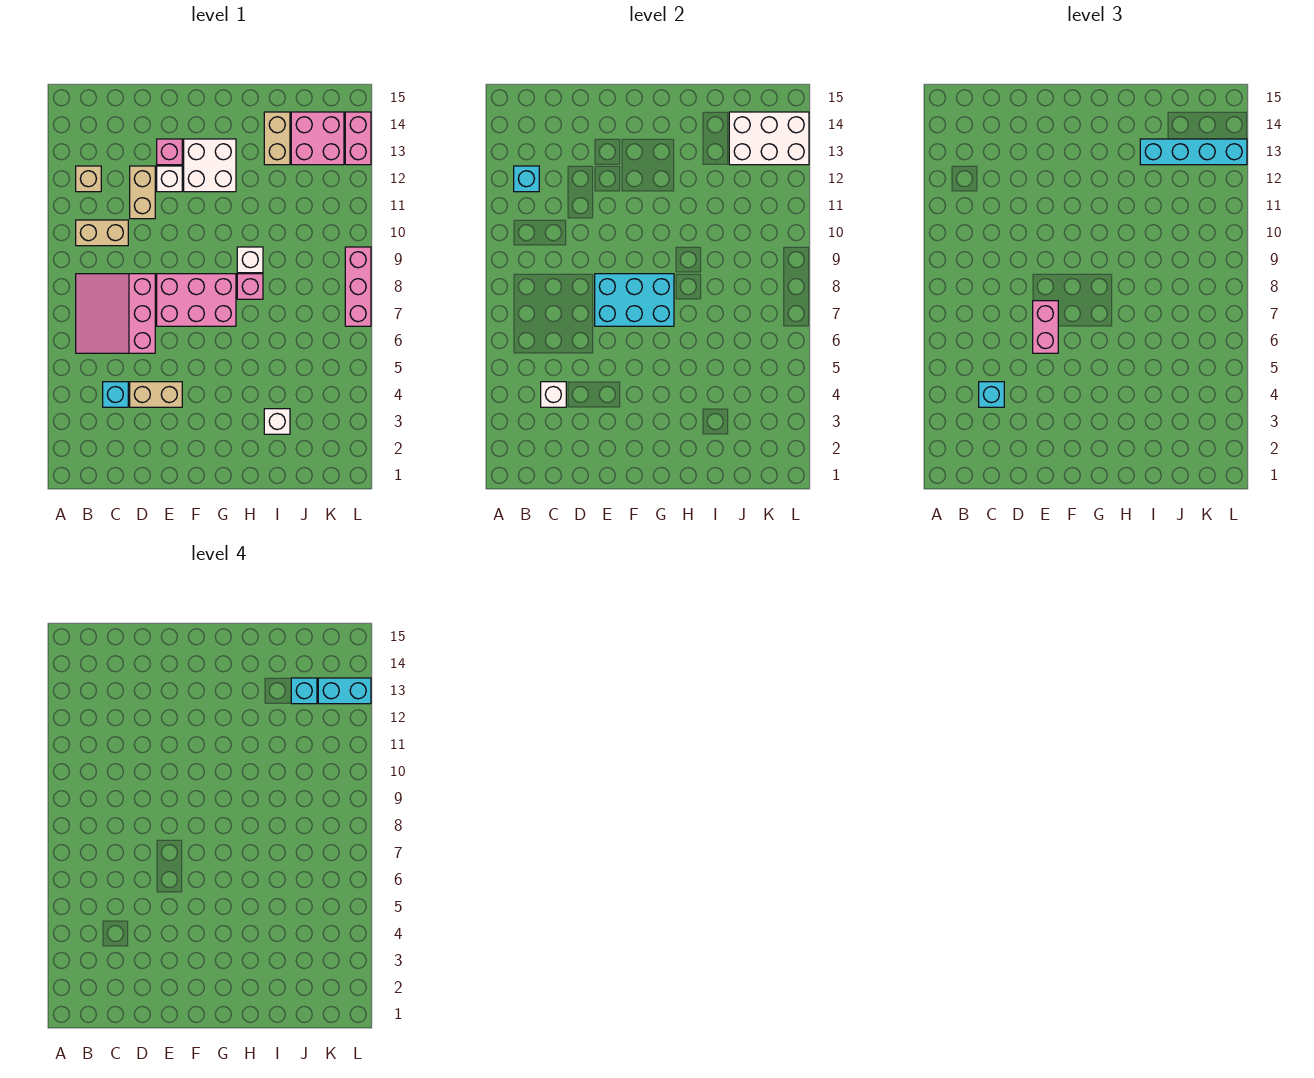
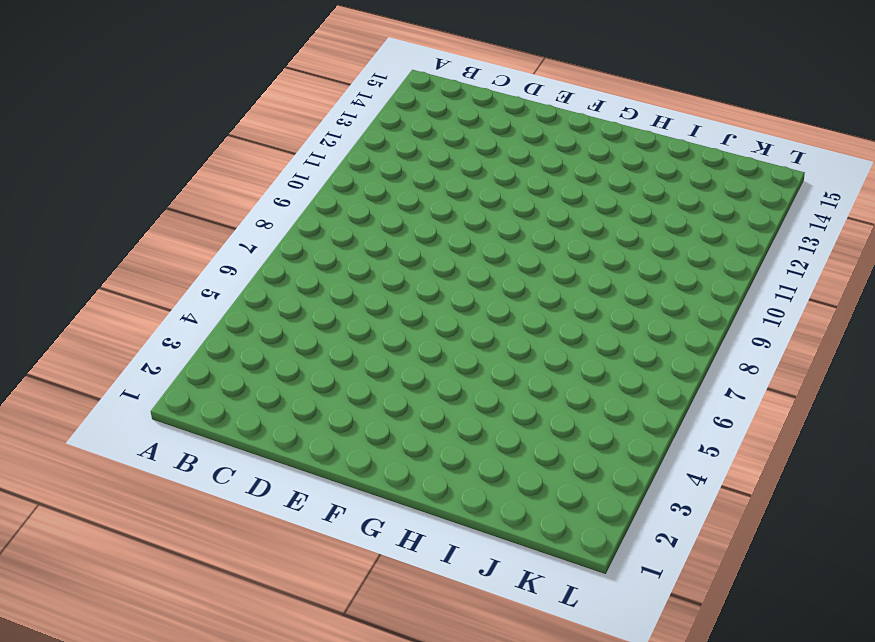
none -> pink 3x3 slope [76,274,155,353]
none -> tan 1x2 brick [76,220,128,246]
none -> tan 1x1 brick [76,166,101,192]

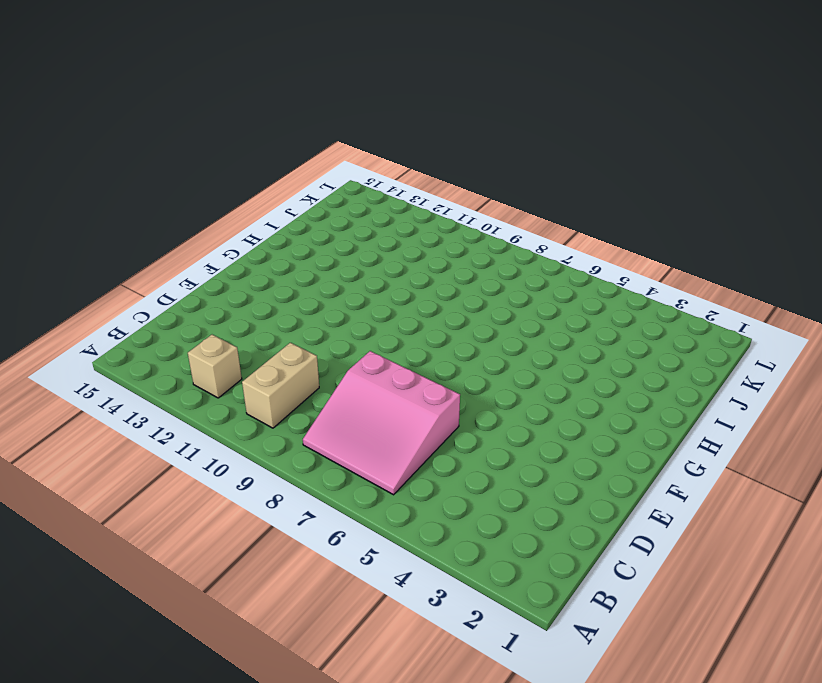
none -> cyan 1x1 brick [103,382,128,407]
none -> tan 1x2 brick [130,382,182,407]
none -> tan 1x2 brick [130,166,155,219]

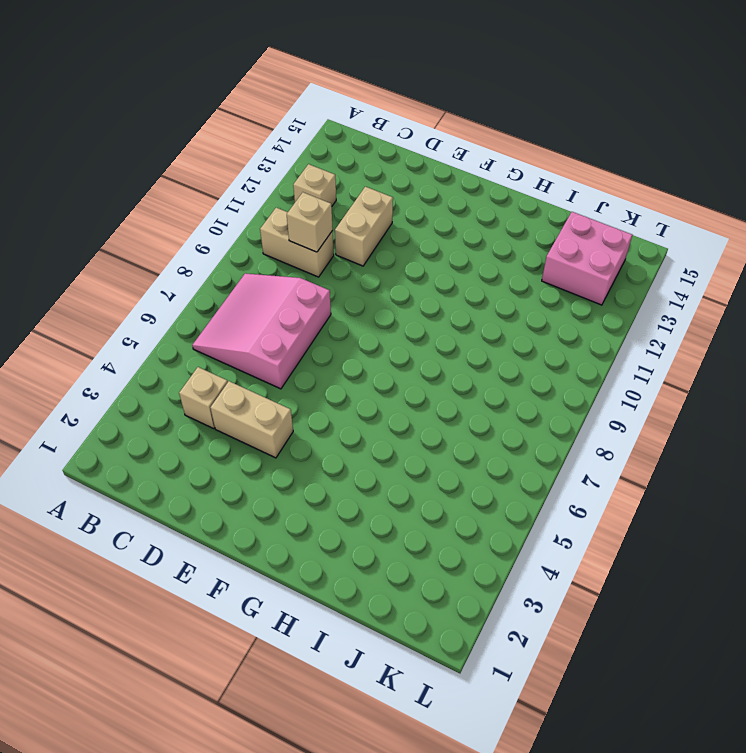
tan 1x1 brick [179,367,228,429] -> cyan 1x1 brick [103,382,128,407]
tan 1x1 brick [287,192,333,252] -> none
none -> pink 2x3 brick [157,274,236,326]
none -> white 1x1 brick [157,166,182,192]
none -> pink 1x1 brick [157,139,182,165]

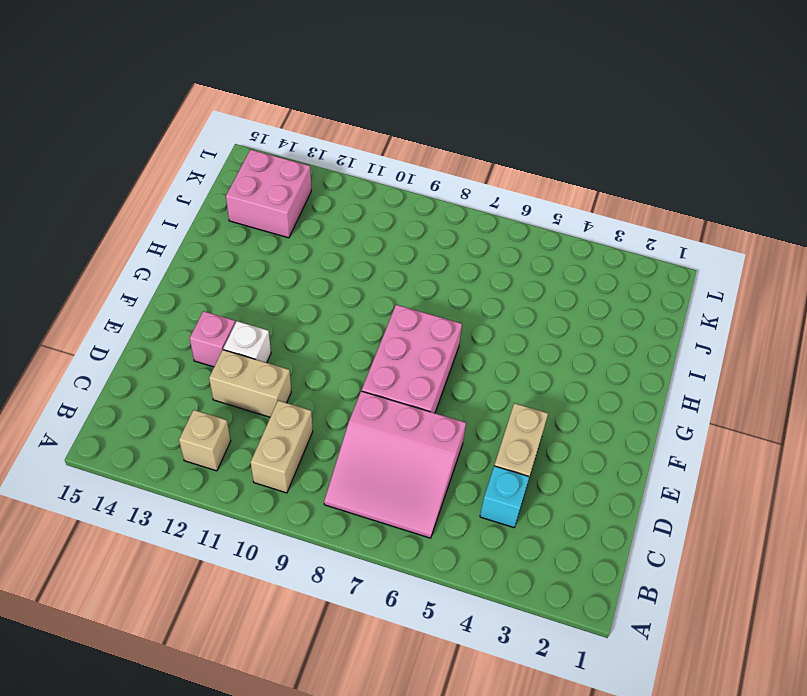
none -> white 2x2 brick [184,139,236,192]
none -> pink 1x1 brick [237,274,263,299]
none -> white 1x1 brick [237,247,263,273]

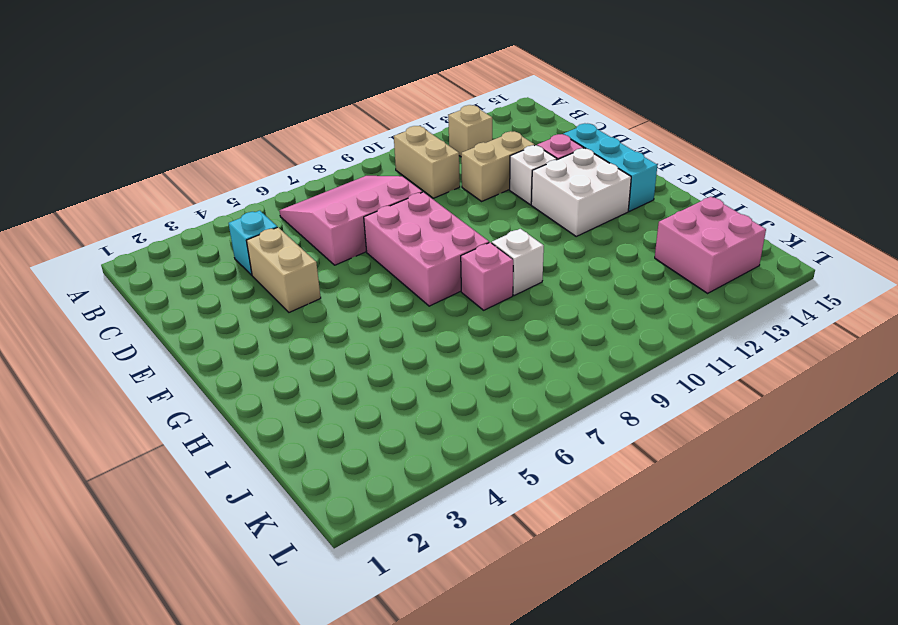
cyan 1x3 brick [563,123,657,211] -> none
none -> white 1x1 brick [264,409,290,434]
none -> tan 1x2 brick [264,112,290,165]
none -> pink 1x3 brick [345,247,371,326]

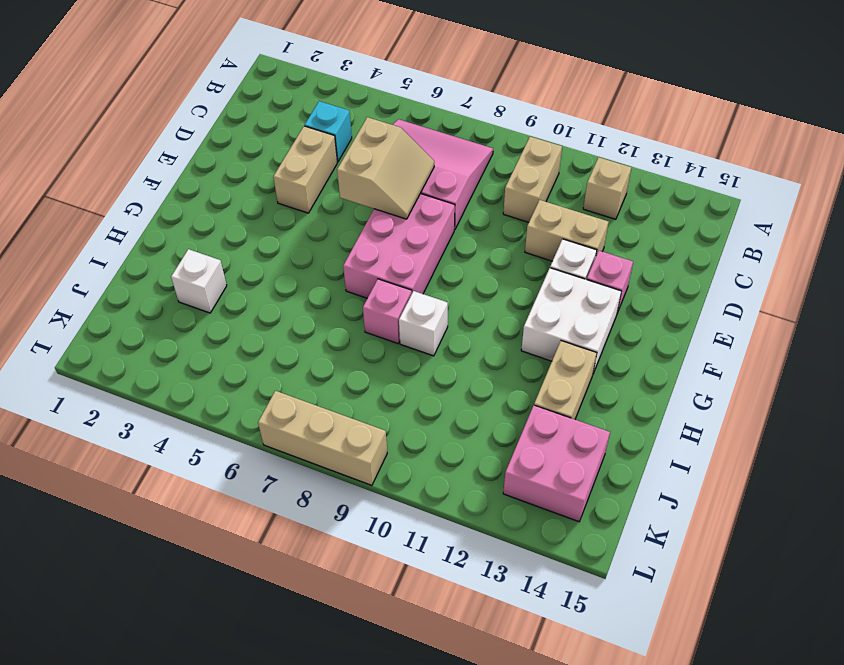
tan 2x2 slope [337,117,434,219] -> cyan 2x3 brick [595,274,674,326]
tan 1x2 brick [534,341,597,419] -> tan 1x2 brick turned to [264,112,290,165]
tan 1x3 brick [258,391,387,485] -> pink 1x3 brick [345,247,371,326]
none -> pink 1x2 brick [345,112,371,165]
none -> cyan 1x1 brick [514,166,539,192]
none -> white 1x1 brick [541,382,566,407]

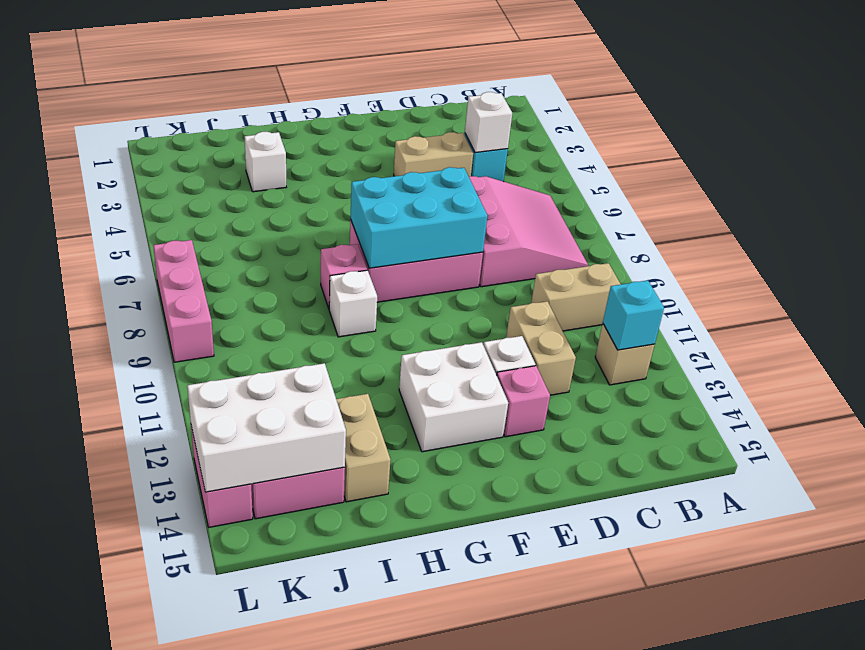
none -> cyan 1x1 brick [979,382,1004,407]
none -> pink 1x2 brick [1033,301,1058,353]
none -> cyan 1x4 brick [1140,139,1247,165]

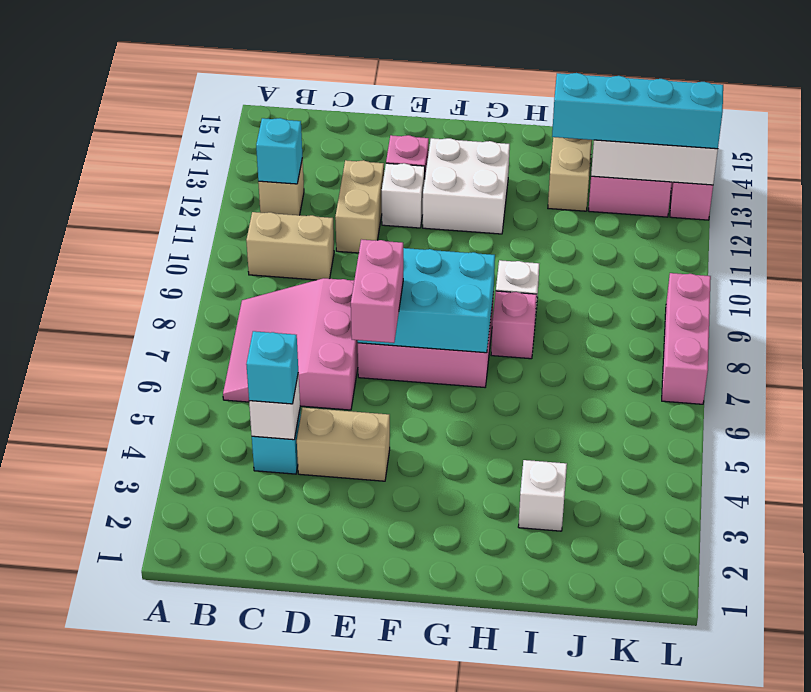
none -> cyan 1x1 brick [291,678,317,704]
none -> cyan 1x2 brick [318,678,371,704]

